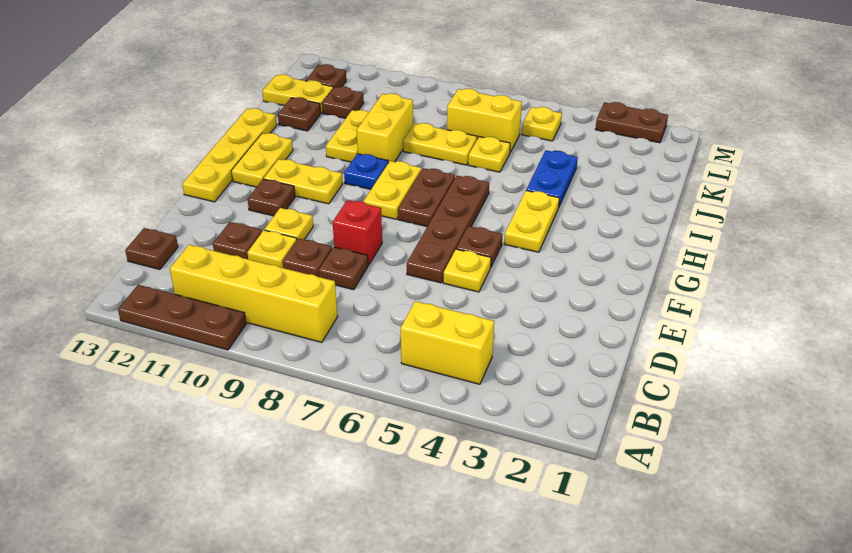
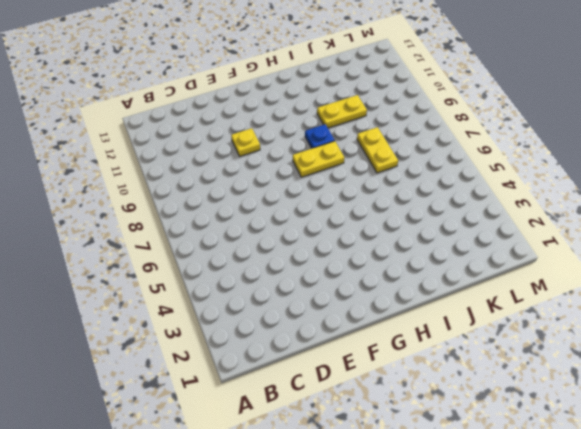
none -> brown 1x3 plate [118,285,246,350]
none -> yellow 1x2 brick [401,301,494,384]
none -> yellow 1x4 brick [170,245,338,343]
none -> brown 1x1 plate [125,228,178,269]

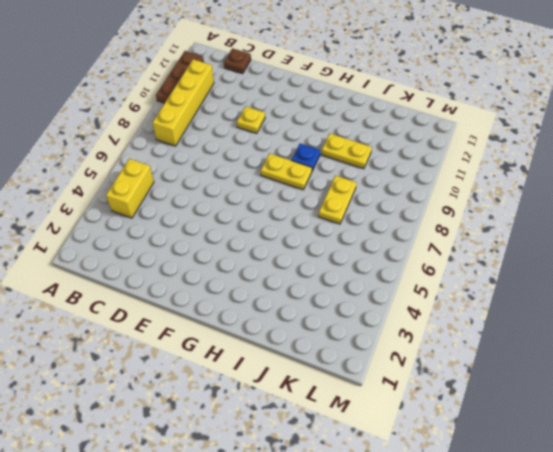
none -> brown 1x1 plate [319,247,368,290]
none -> brown 1x1 plate [283,239,332,277]
none -> yellow 1x1 plate [247,230,297,268]
none -> brown 1x1 plate [213,222,262,259]

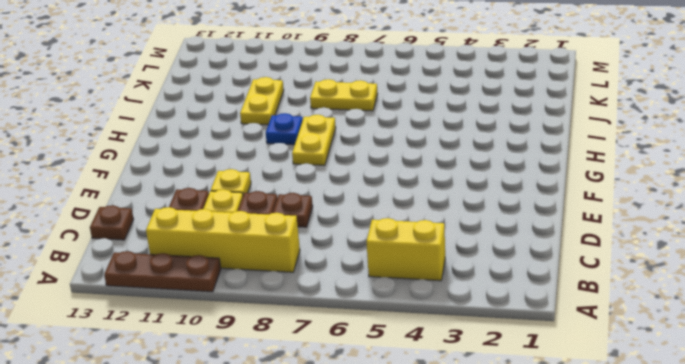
none -> yellow 1x1 plate [443,249,491,292]
none -> brown 1x4 plate [407,176,489,283]
none -> red 1x1 brick [333,200,382,265]
none -> brown 1x1 plate [456,226,503,267]

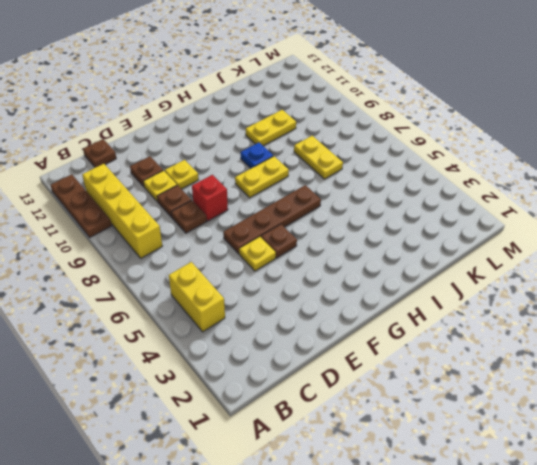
none -> brown 1x1 plate [247,179,295,216]
none -> yellow 1x4 plate [182,108,277,202]
none -> yellow 1x2 plate [504,191,559,252]
none -> brown 1x2 plate [398,168,455,226]

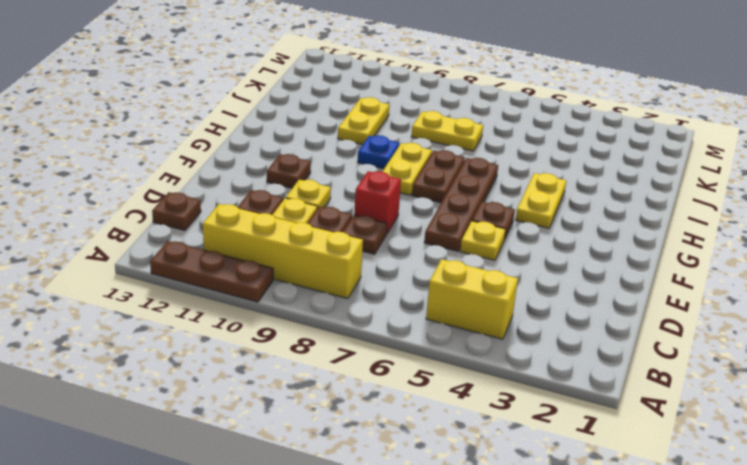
none -> yellow 1x4 plate [182,108,277,202]
none -> yellow 1x2 plate [264,159,342,204]
none -> yellow 1x2 plate [232,133,293,187]
none -> blue 1x2 plate [526,150,578,206]

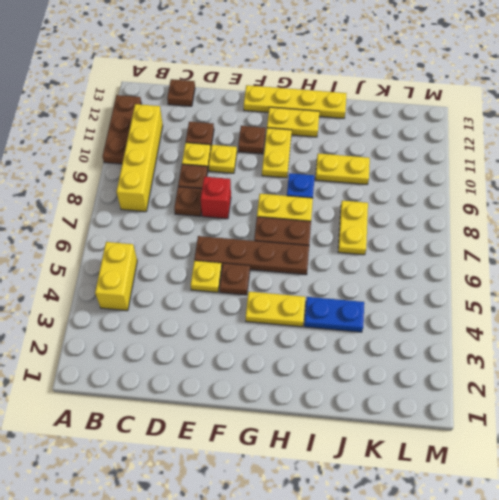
none -> yellow 1x2 brick [357,93,413,163]
none -> yellow 1x1 plate [468,137,510,172]
none -> brown 1x1 plate [278,97,321,131]
none -> yellow 1x2 brick [447,89,522,152]

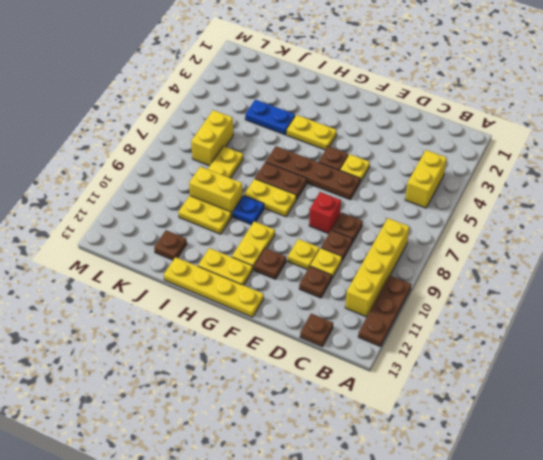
none -> yellow 1x1 plate [468,137,510,172]
none -> brown 1x1 plate [322,87,364,118]
none -> yellow 1x2 plate [262,74,333,113]
none -> yellow 1x1 plate [522,107,562,141]

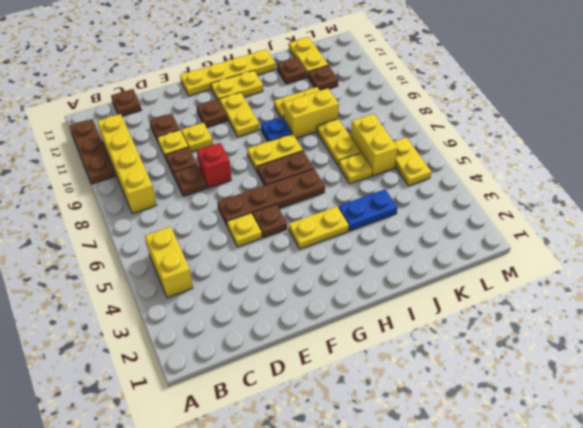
yellow 1x2 plate [394,137,431,186] -> yellow 1x1 plate [522,107,562,141]
none -> brown 1x1 plate [306,64,346,88]
none -> brown 1x2 plate [595,102,668,143]

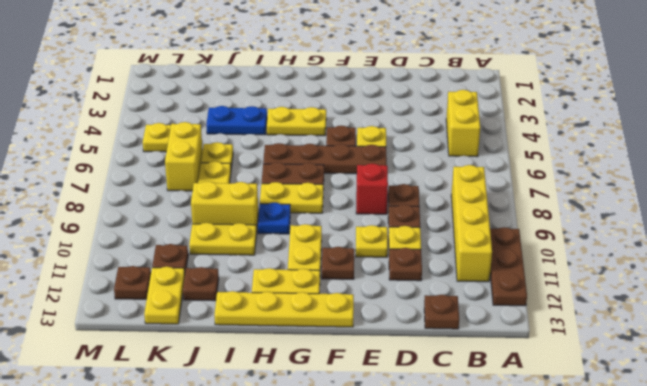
none -> brown 1x2 plate [595,102,668,143]

